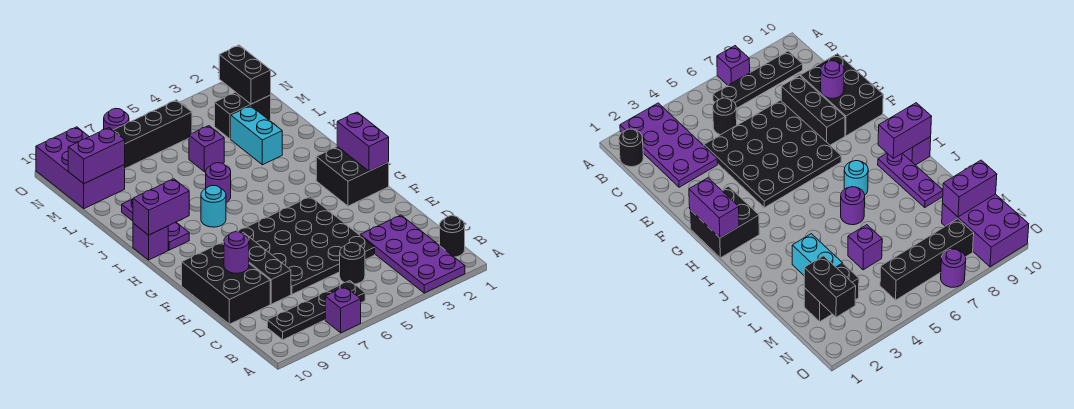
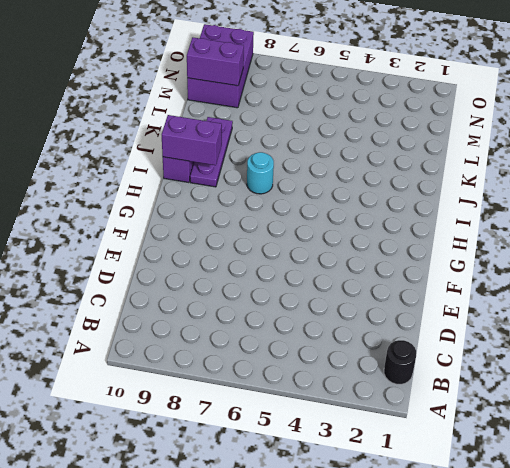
none -> purple 2x4 plate [360,215,465,293]
none -> purple 1x1 brick [325,287,361,333]
none -> black 1x4 plate [267,281,365,340]

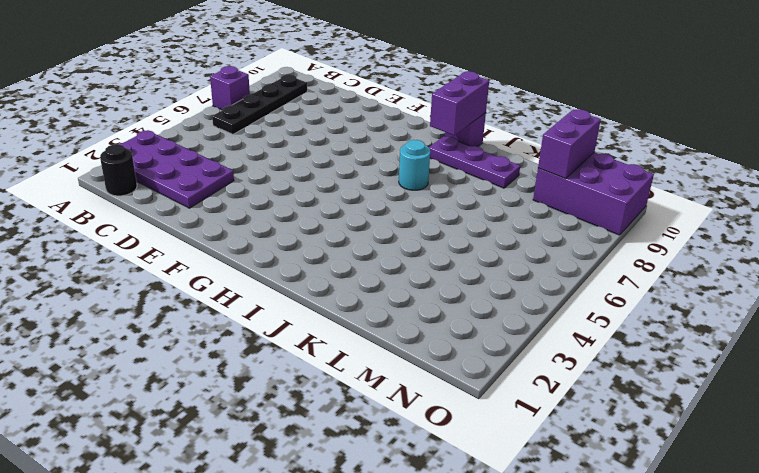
none -> black 1x1 round brick [340,243,365,284]
none -> black 4x4 plate [237,197,375,294]
none -> black 1x3 brick [223,232,291,304]

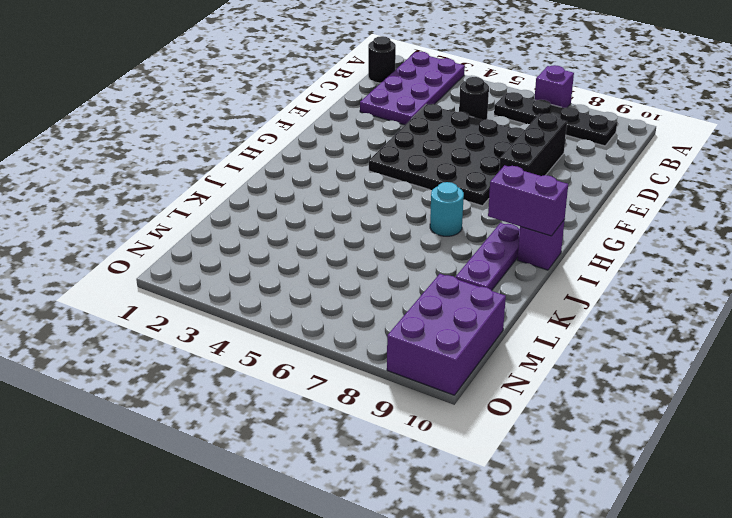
none -> black 2x3 brick [182,242,270,324]
none -> black 2x2 brick [316,146,389,206]
none -> purple 1x1 round brick [206,163,231,202]

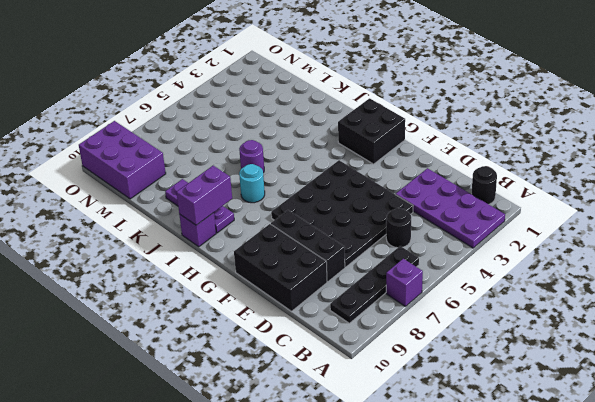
none -> cyan 1x2 brick [231,106,282,165]
none -> purple 1x1 brick [189,126,224,172]
none -> black 1x2 brick [215,92,271,139]

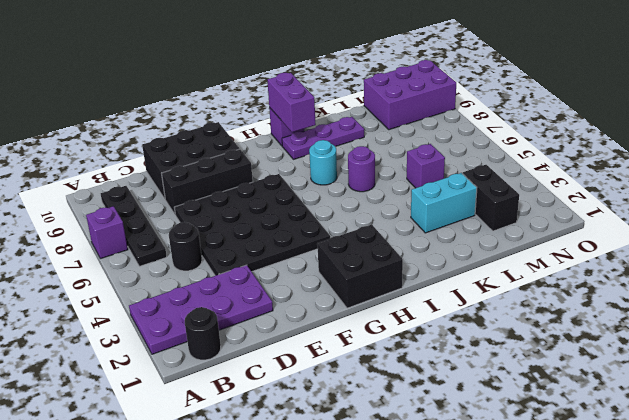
none -> black 1x4 brick [113,100,192,168]
none -> purple 1x1 round brick [104,108,129,130]
none -> purple 1x1 round brick [224,232,249,273]

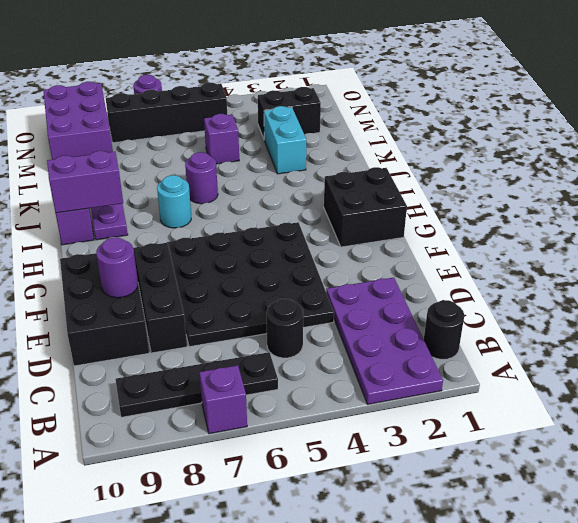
none -> purple 1x2 brick [337,112,389,171]
none -> black 1x2 brick [219,45,271,104]
none -> purple 1x2 brick [68,128,125,184]

